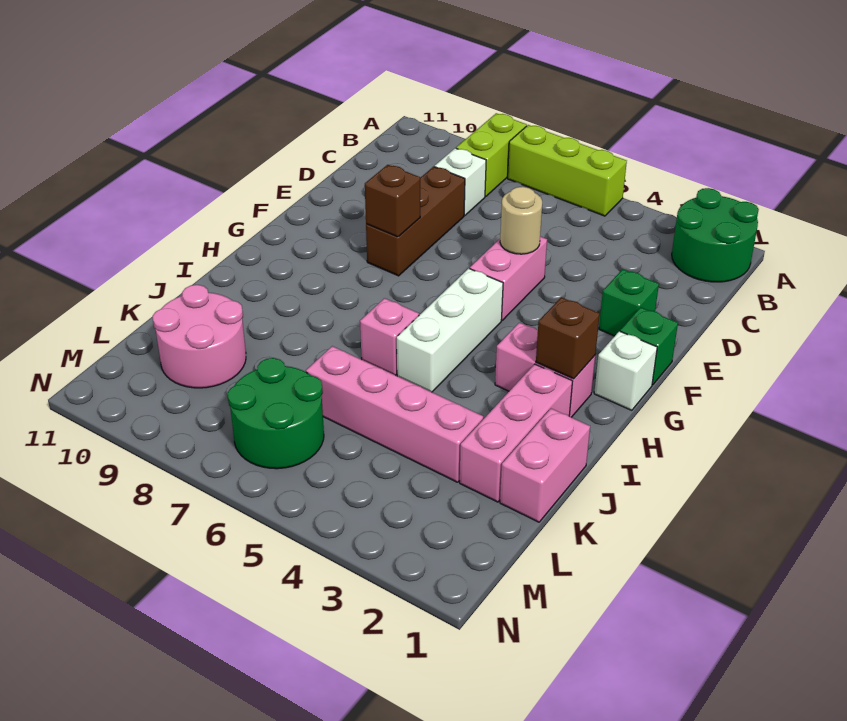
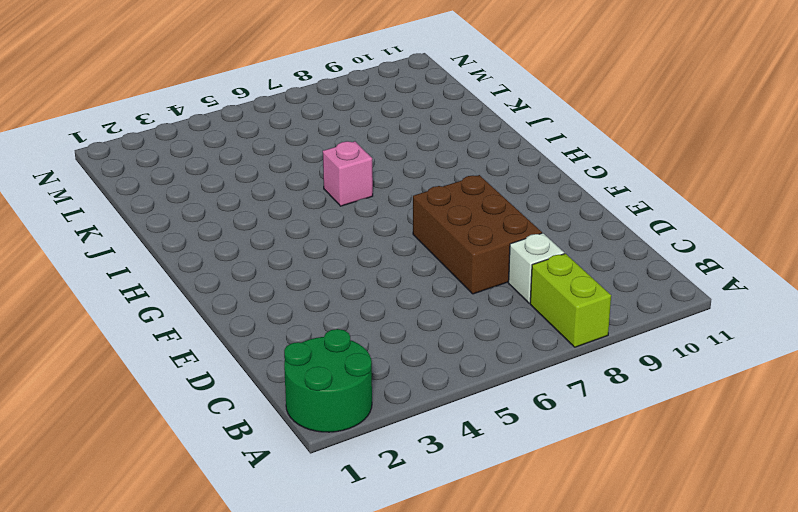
brown 2x3 brick [413,175,542,294] -> brown 1x3 brick [366,167,465,276]
none -> lime 1x3 brick [508,125,627,216]
none -> green 1x1 brick [599,269,659,336]
none -> pink 1x2 brick [470,236,547,320]

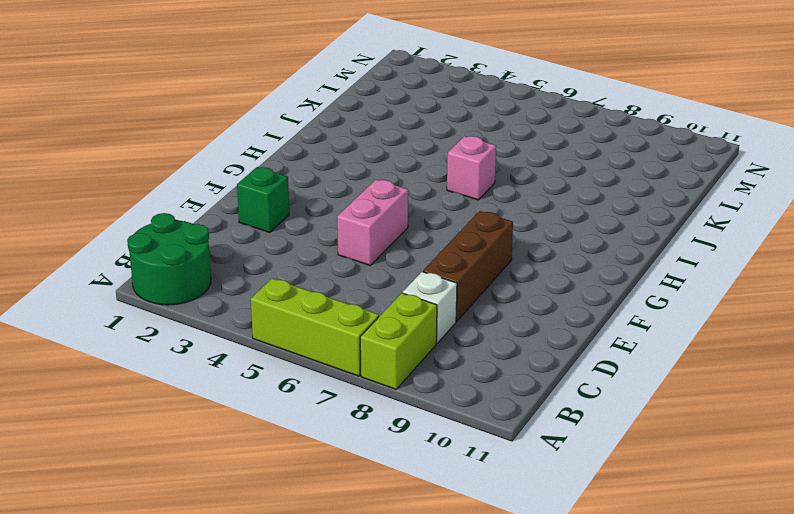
none -> green 1x1 brick [620,307,678,385]
none -> white 1x1 brick [594,331,657,410]
none -> white 1x3 brick [397,268,503,392]

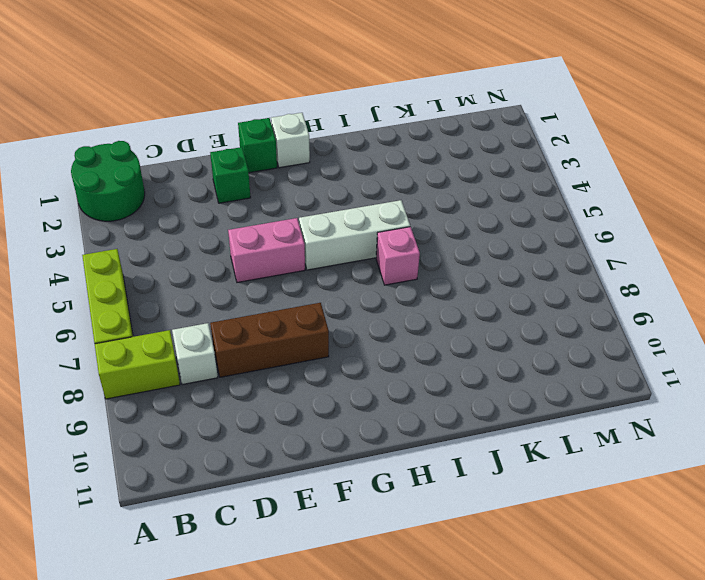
none -> pink 1x2 brick [495,323,595,417]
none -> pink 1x3 brick [460,364,573,502]
none -> pink 1x2 brick [500,409,590,522]

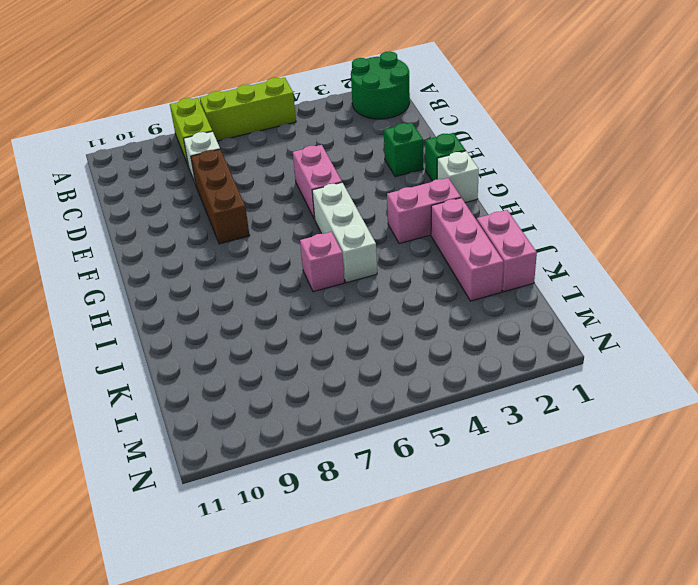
none -> pink 1x4 brick [306,346,483,482]
none -> pink 2x2 round brick [153,285,246,388]
none -> green 2x2 round brick [228,358,324,469]

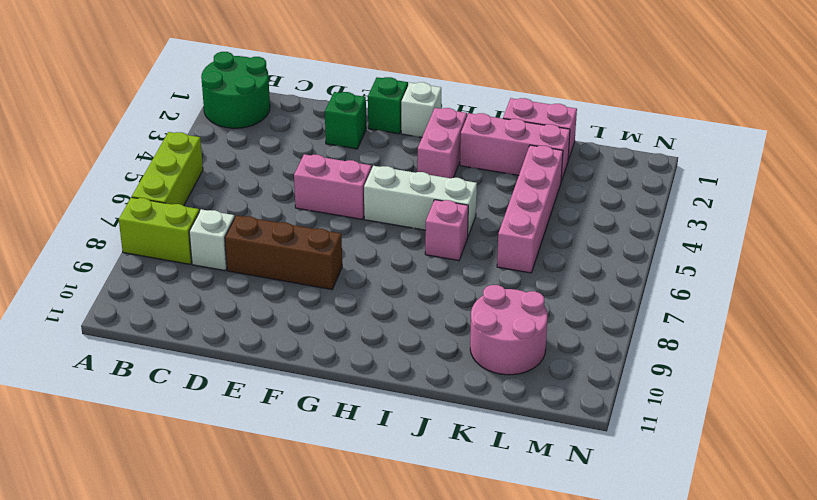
none -> green 2x2 round brick [228,358,324,469]
none -> tan 1x1 round brick [500,187,542,254]
none -> brown 1x1 brick [365,165,420,237]

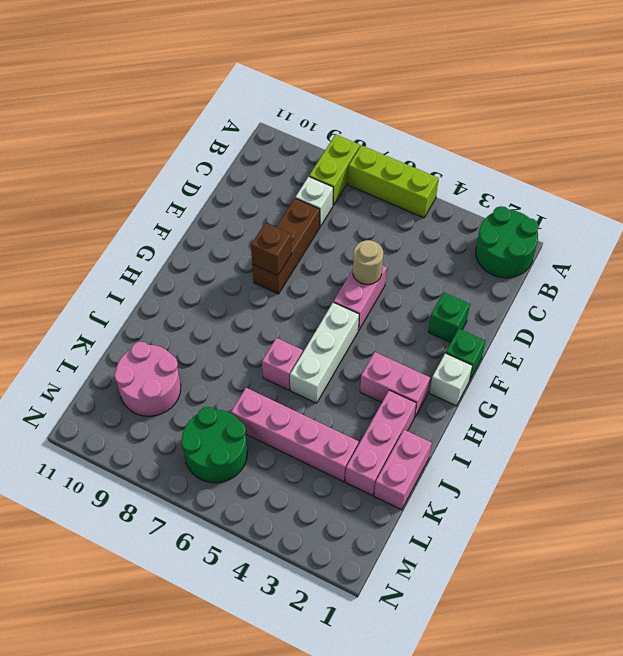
none -> brown 1x1 brick [536,297,600,379]

